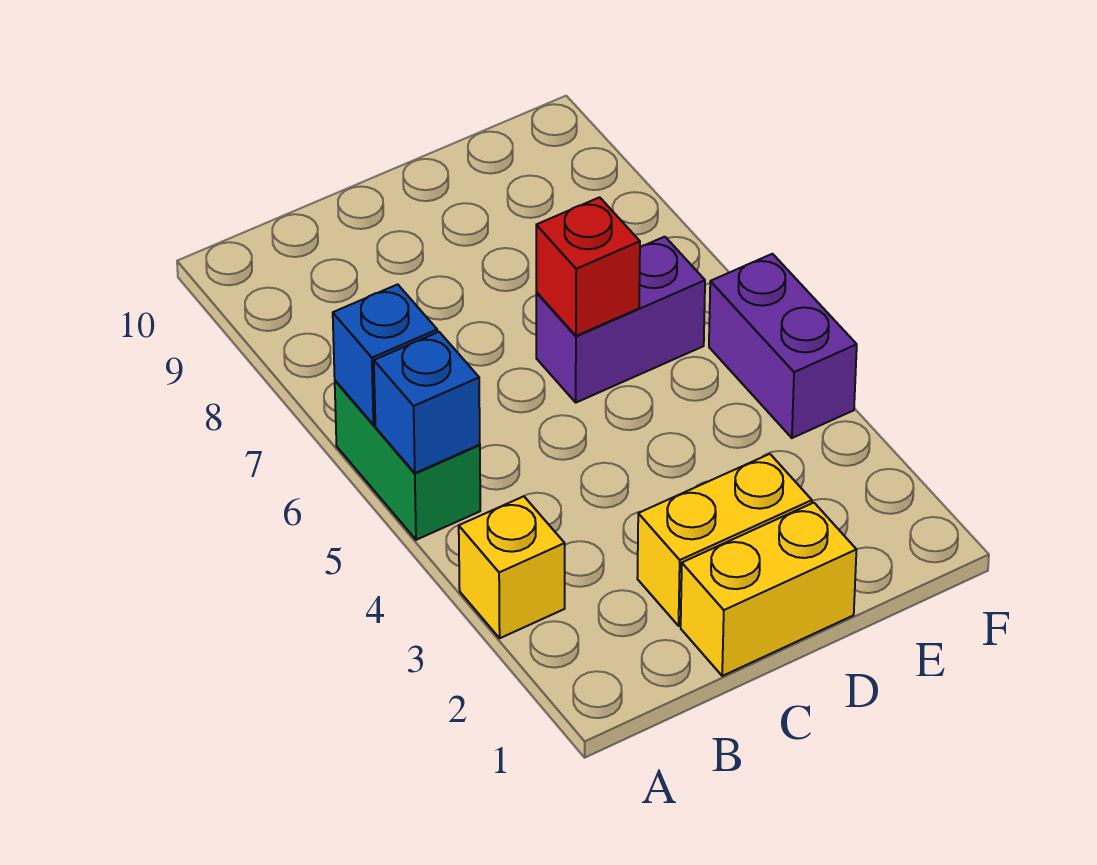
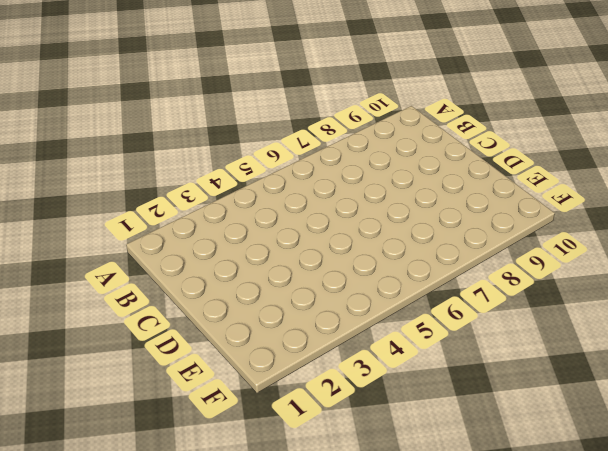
none -> yellow 1x1 brick [459,496,565,638]
none -> green 1x2 brick [335,381,480,540]

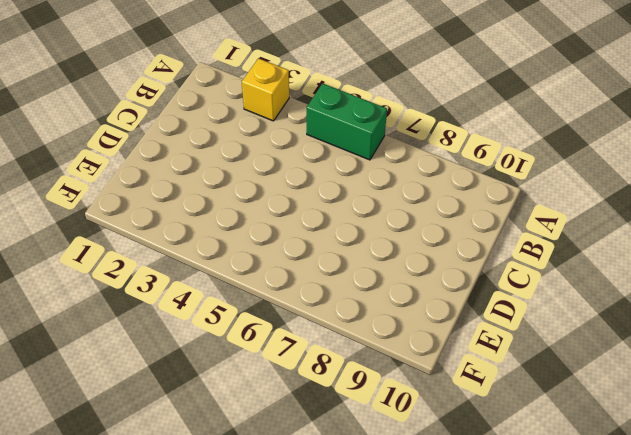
none -> yellow 1x2 brick [681,503,856,676]
none -> yellow 1x2 brick [637,454,812,626]

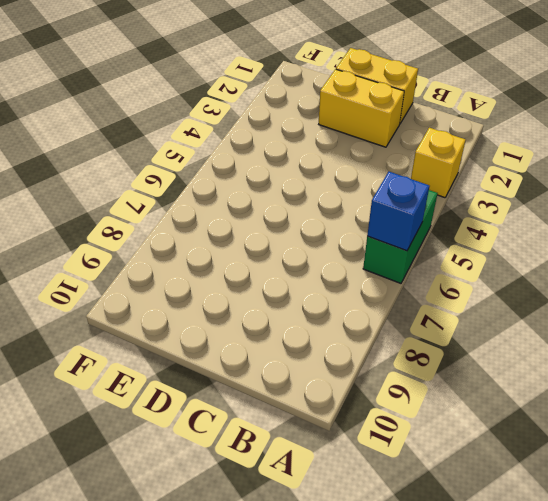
none -> purple 1x2 brick [536,237,705,403]
none -> purple 1x2 brick [709,254,857,438]

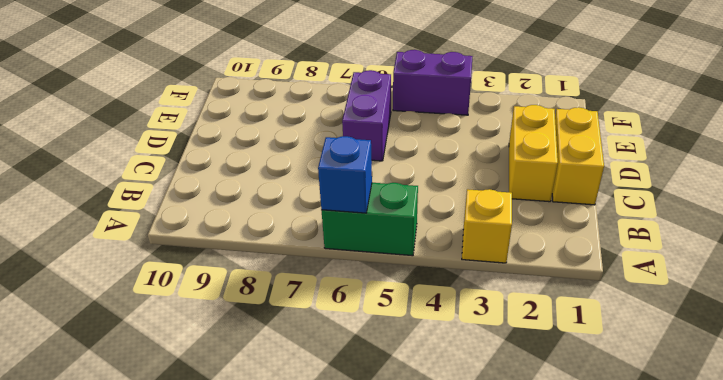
none -> blue 1x1 brick [374,332,480,473]
none -> red 1x1 brick [536,197,640,336]

